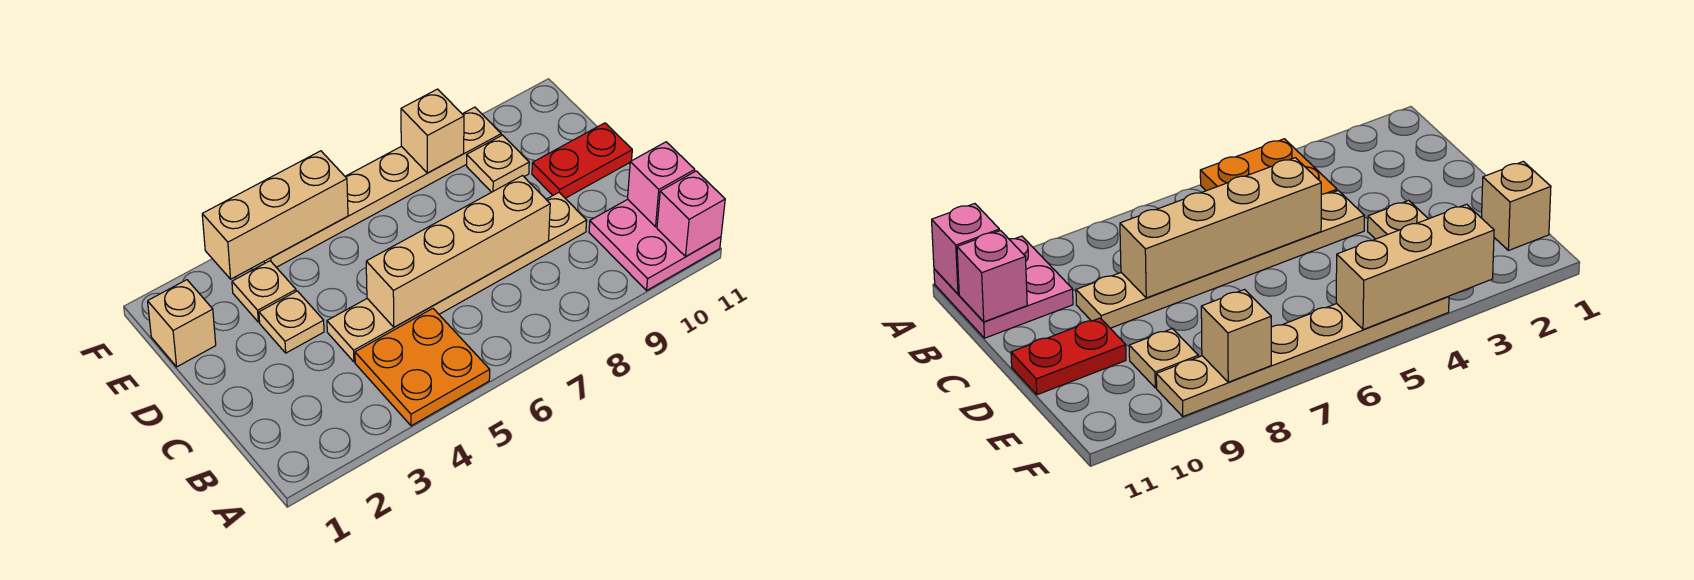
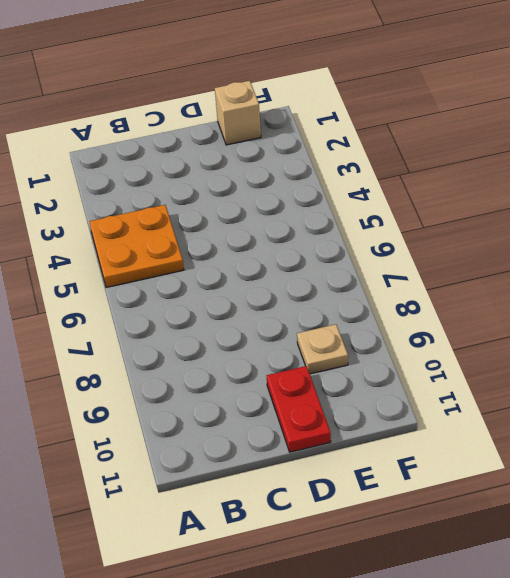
none -> pink 2x2 plate [589,199,721,290]
none -> tan 1x6 plate [327,193,587,362]
none -> tan 1x1 plate [259,291,324,353]

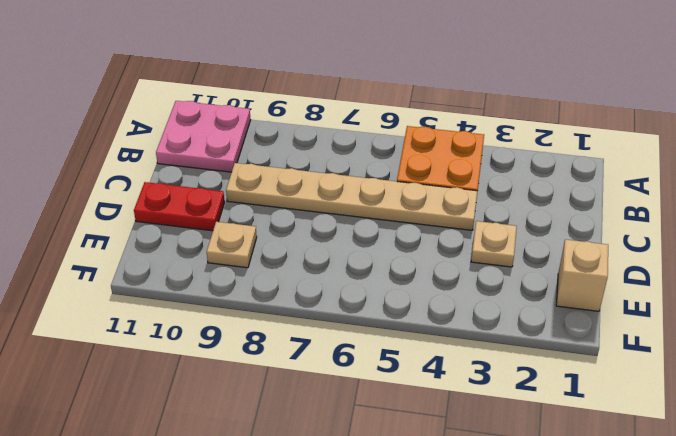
none -> tan 1x1 plate [232,261,296,322]
none -> tan 1x6 plate [264,107,501,267]
none -> pink 1x1 brick [657,171,725,256]

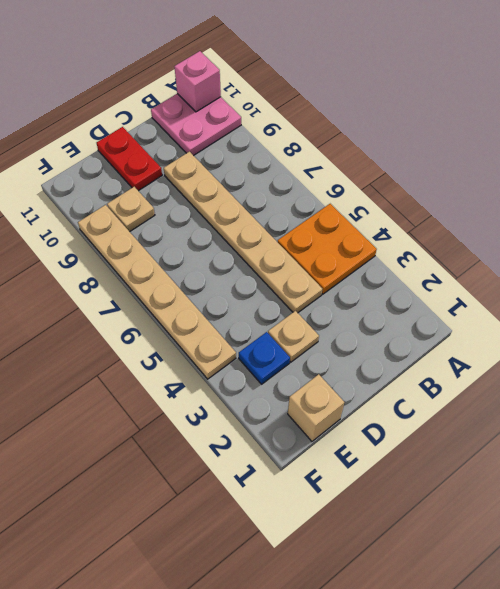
blue 1x1 plate [239,332,290,384] -> tan 1x1 plate [232,261,296,322]
none -> pink 1x1 brick [628,142,695,227]
none -> tan 1x4 brick [366,176,550,327]
none -> tan 1x3 brick [202,151,348,279]

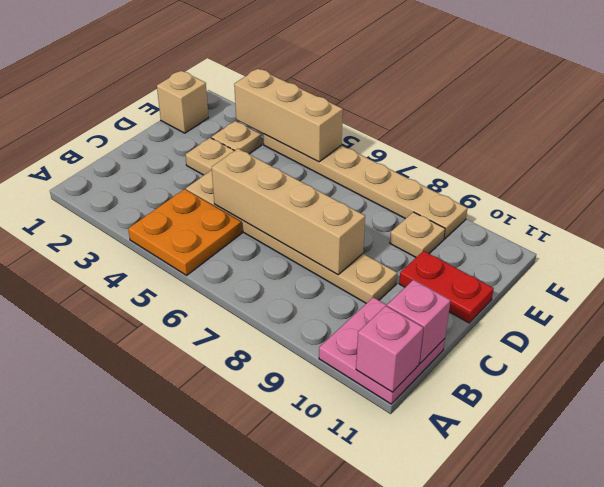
none -> tan 1x1 brick [401,89,464,173]

